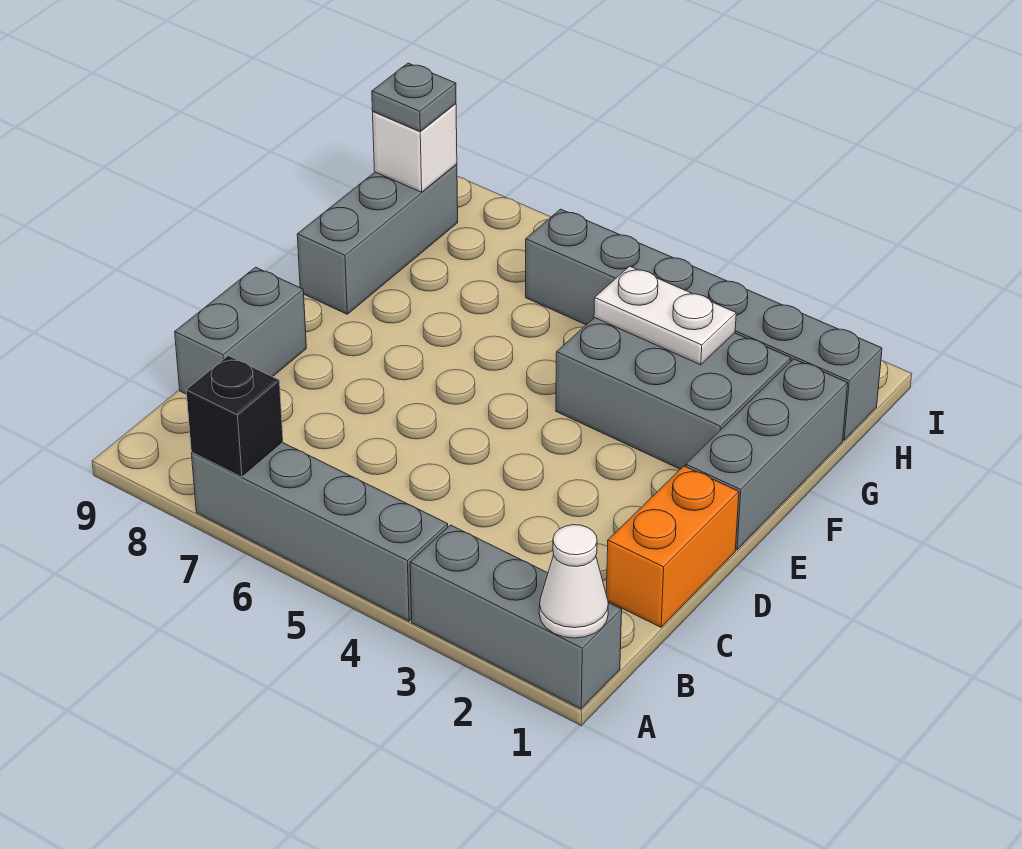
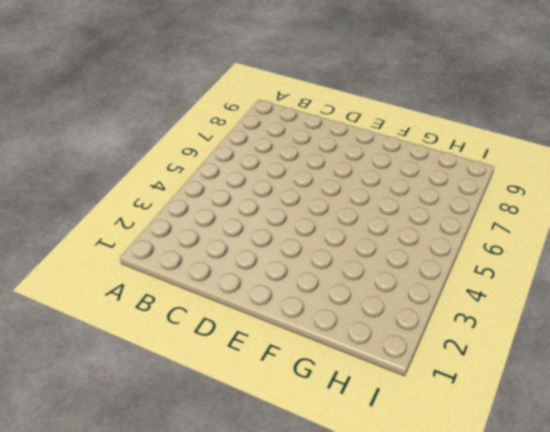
none -> grey 1x3 brick [410,525,622,709]
none -> grey 1x4 brick [191,443,448,621]
none -> orange 1x2 brick [606,466,739,627]

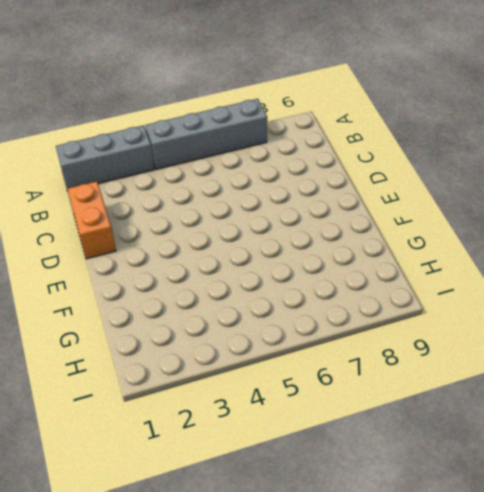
none -> grey 1x2 brick [175,267,306,394]
none -> grey 1x3 brick [686,359,848,550]
none -> grey 2x3 brick [556,318,791,469]

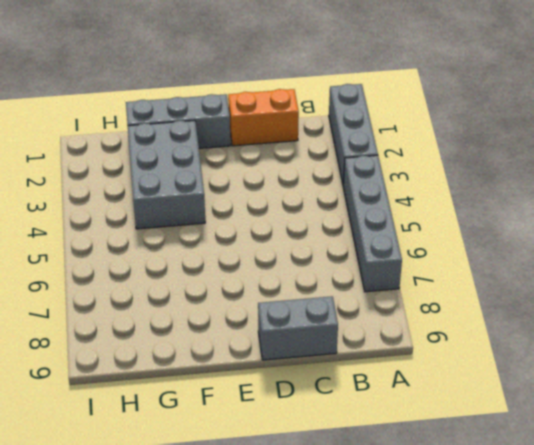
none -> grey 1x3 brick [297,164,458,314]
none -> grey 1x6 brick [526,209,882,440]
none -> white 1x1 cone [539,525,609,638]

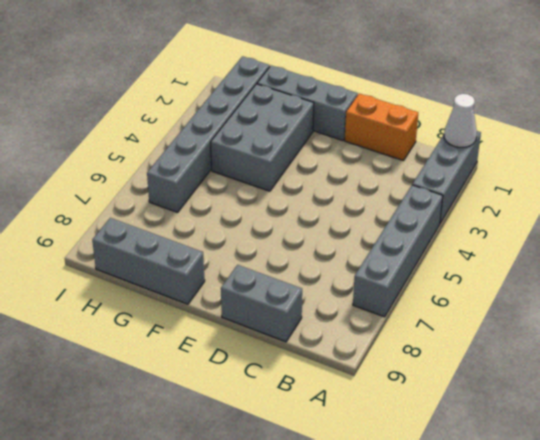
none -> black 1x1 brick [186,356,283,477]
none -> white 1x2 plate [594,266,736,365]
none -> white 1x1 brick [373,104,457,192]

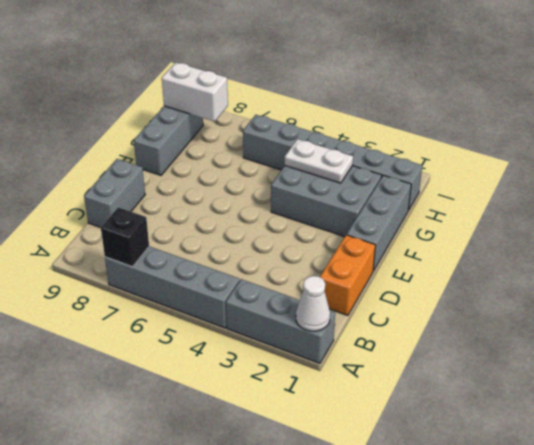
white 1x2 brick [162,63,228,121] -> white 1x1 brick [373,104,457,192]
none -> grey 1x1 plate [372,63,456,131]

